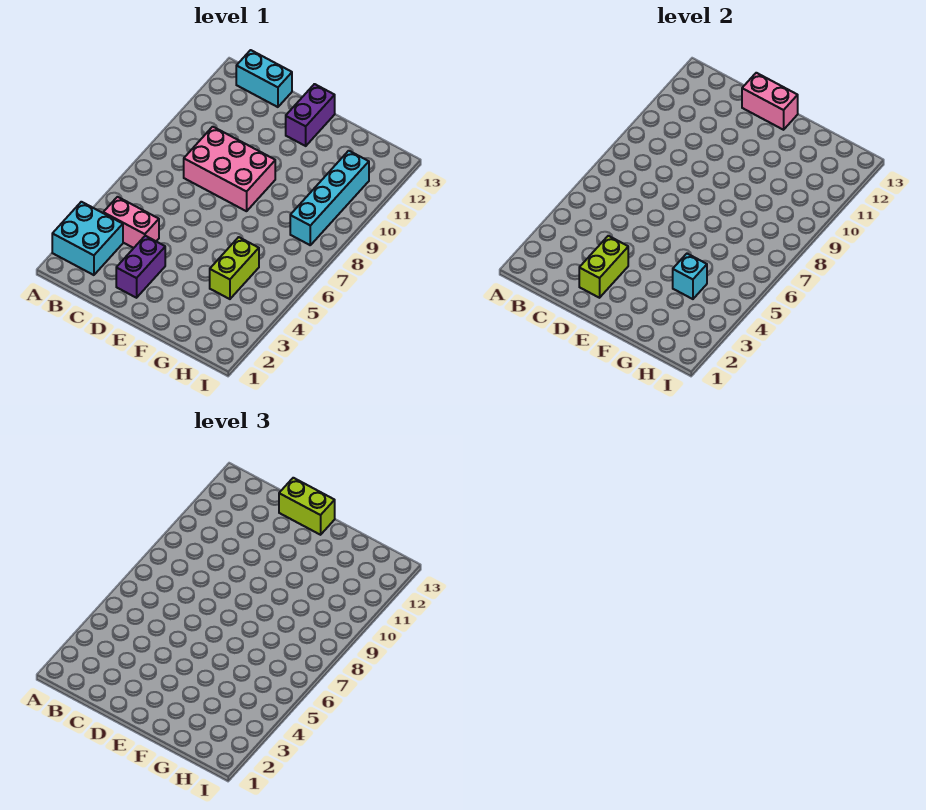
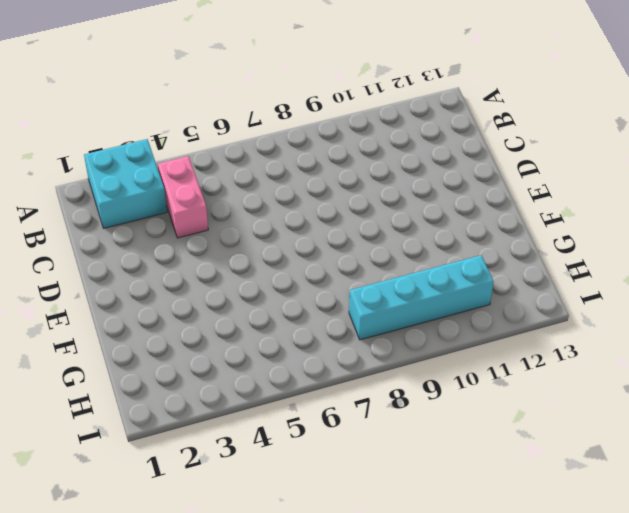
none -> cyan 1x2 brick [236,50,292,107]
none -> pink 2x3 brick [184,127,275,211]
none -> purple 1x2 brick [116,236,165,298]

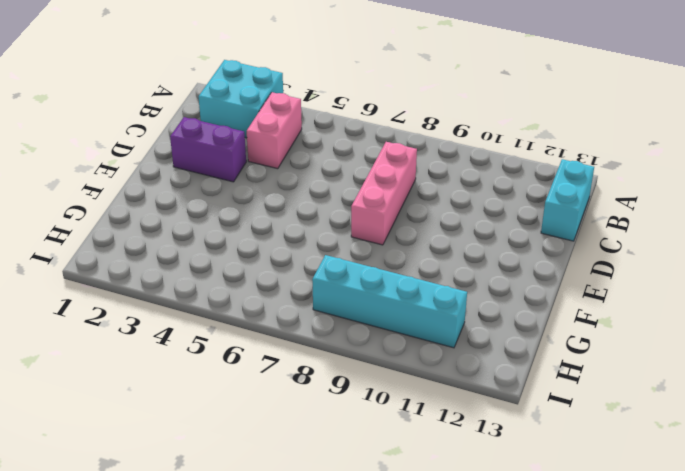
pink 1x3 brick [351,142,417,245] -> pink 2x3 brick [184,127,275,211]
none -> purple 1x2 brick [286,84,335,146]
none -> lime 1x2 brick [210,237,259,299]
none -> lime 1x2 brick [579,236,628,298]

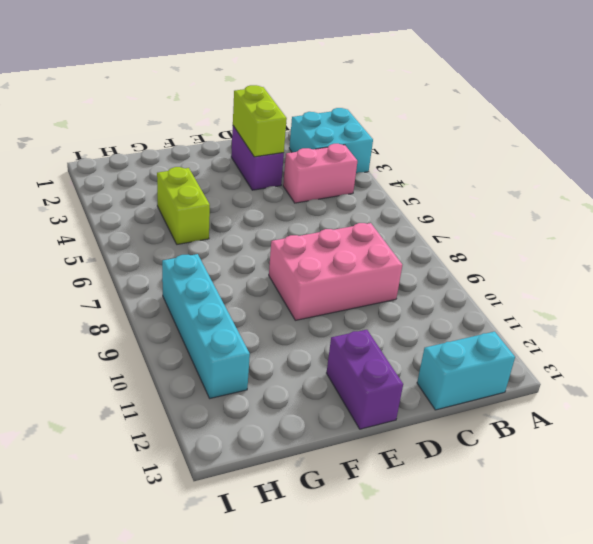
none -> pink 1x2 brick [742,73,798,130]
none -> cyan 1x1 brick [673,254,707,299]
none -> lime 1x2 brick [279,478,335,535]

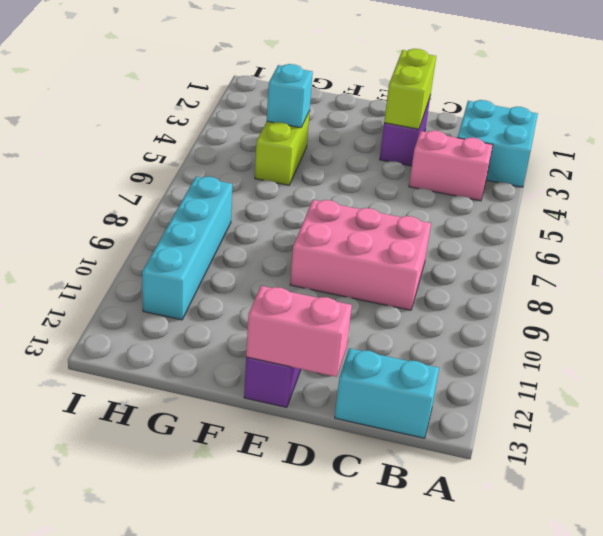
none -> lime 1x2 brick [279,478,335,535]

